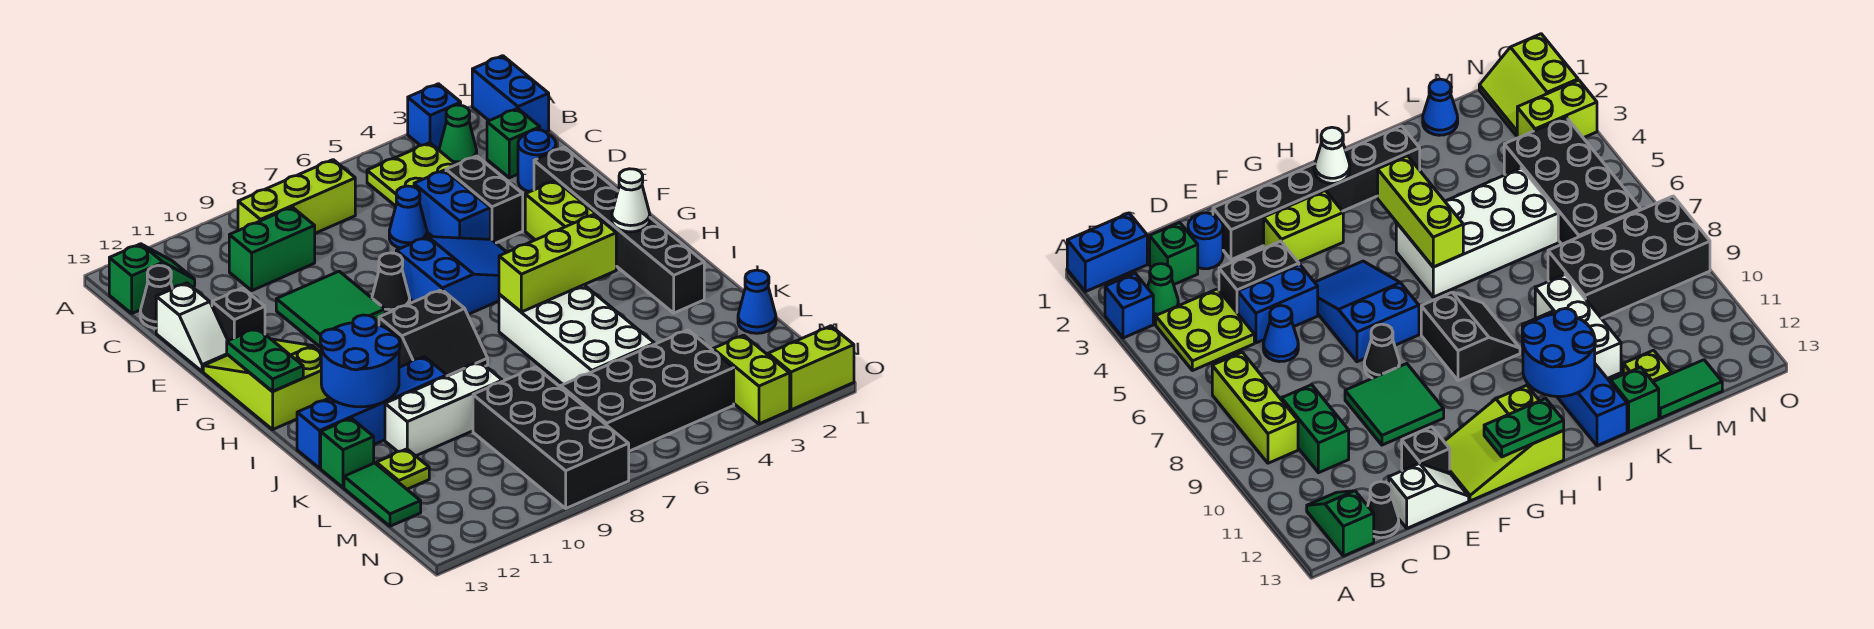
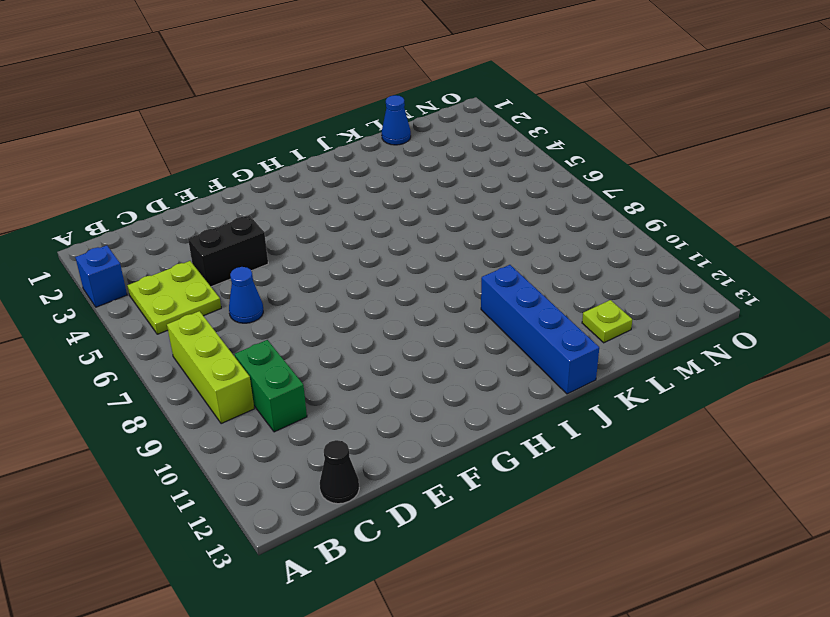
none -> blue 1x2 brick [472,56,549,132]
none -> green 1x1 cone [439,105,477,165]
none -> green 1x2 slope [109,244,195,313]
none -> green 1x1 brick [487,108,540,178]

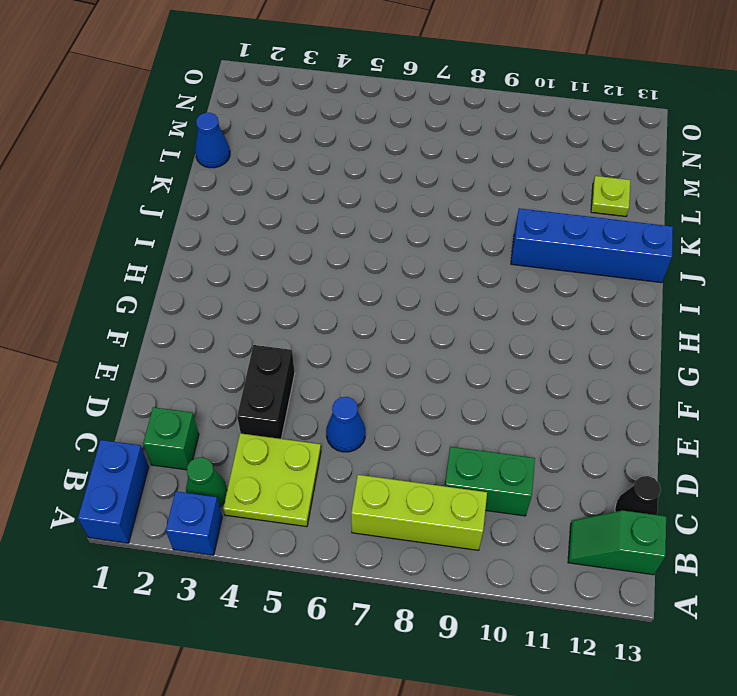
none -> blue 1x1 round brick [518,130,556,192]
none -> blue 1x2 brick [414,170,490,239]
none -> white 1x2 slope [156,283,228,372]
none -> black 1x6 brick [534,147,704,313]

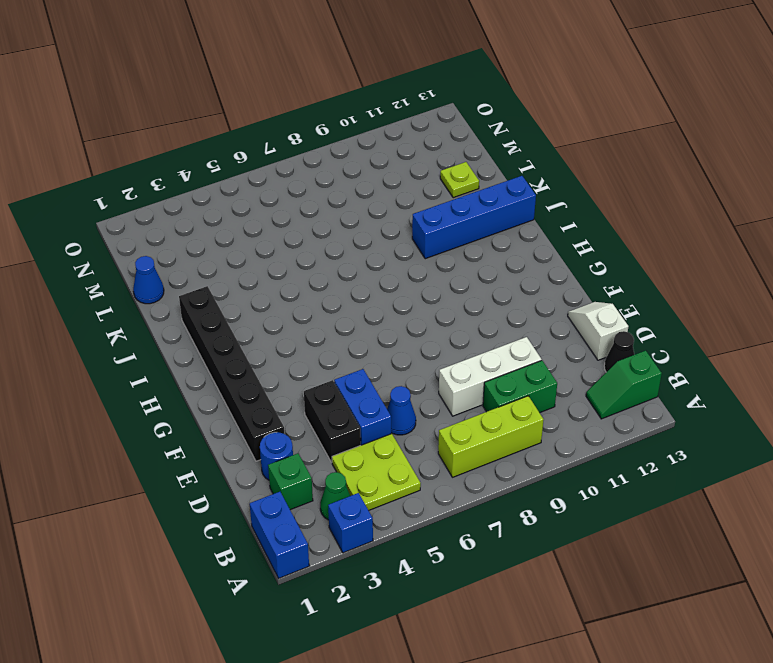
white 1x3 brick [439,337,542,416] -> white 1x3 brick moved to [385,362,502,456]
none -> green 2x2 tile [276,271,385,347]
none -> black 1x1 brick [212,288,265,341]
none -> lime 1x2 brick [525,181,602,240]
none -> blue 2x3 slope [396,237,507,314]

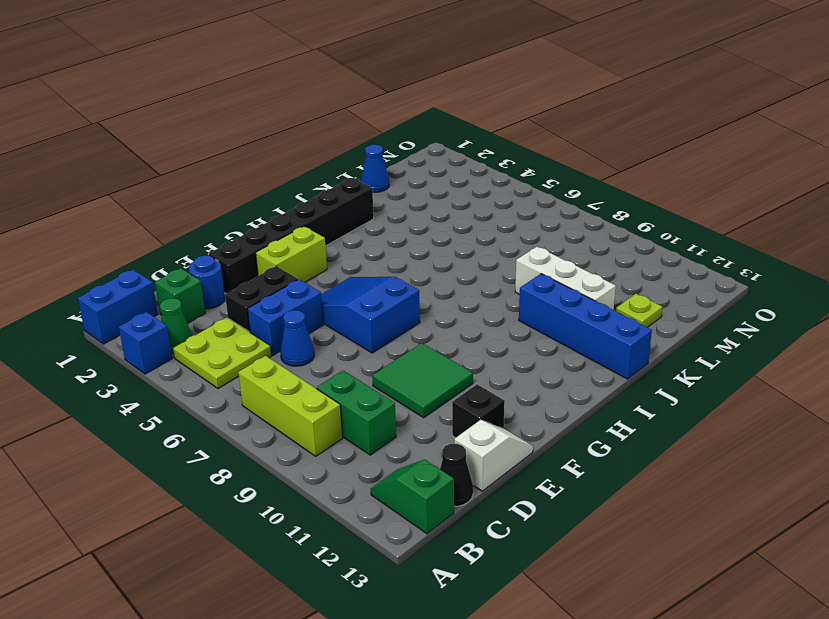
none -> black 1x1 cone [372,253,410,314]
none -> lime 2x3 slope [203,339,329,429]
none -> black 2x2 slope [379,290,488,376]
none -> white 2x4 brick [499,285,655,384]

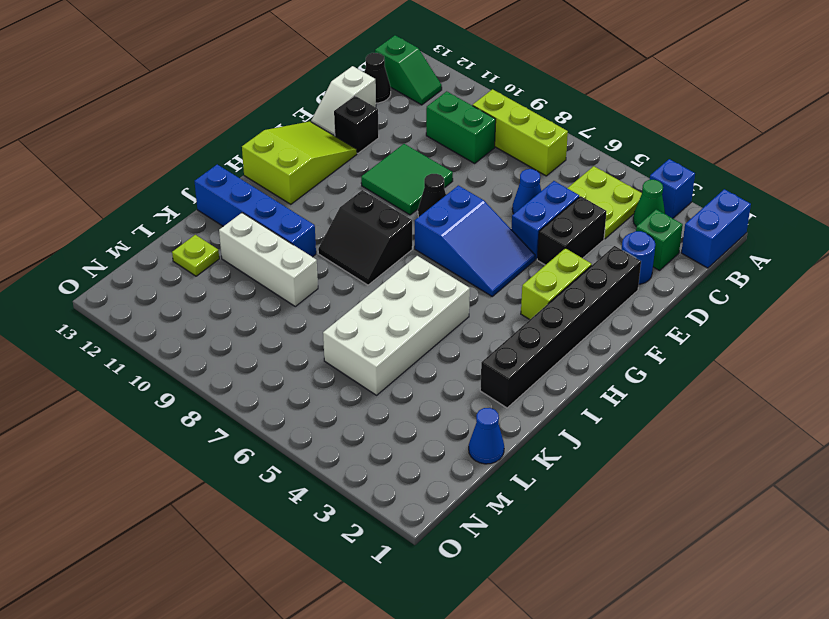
none -> green 1x1 brick [321,418,374,488]
none -> black 2x4 brick [473,367,629,508]
none -> green 1x2 tile [344,463,421,526]
none -> black 2x4 brick [561,330,734,451]

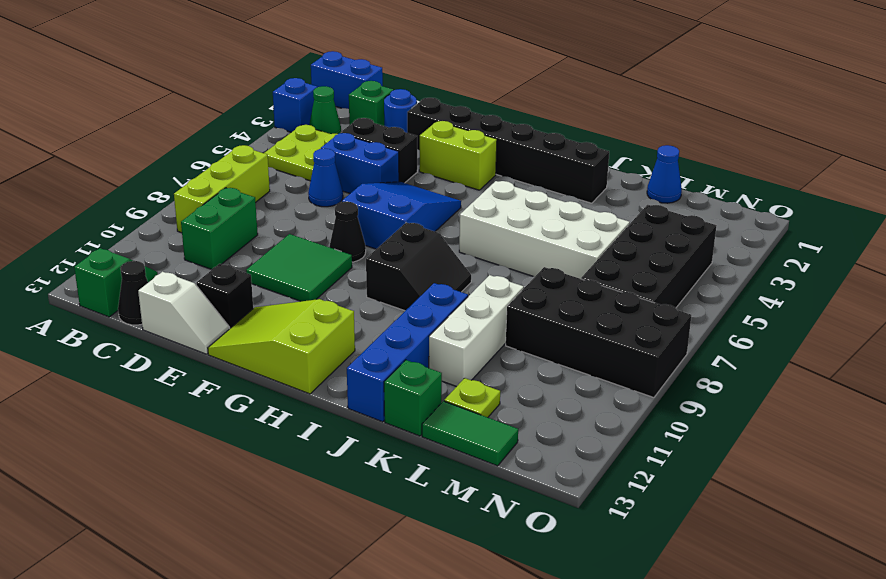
none -> lime 2x2 slope [767,326,854,410]
none -> lime 1x2 brick [713,335,790,424]
none -> green 1x2 plate [227,328,303,392]
none -> white 1x1 cone [612,169,650,232]

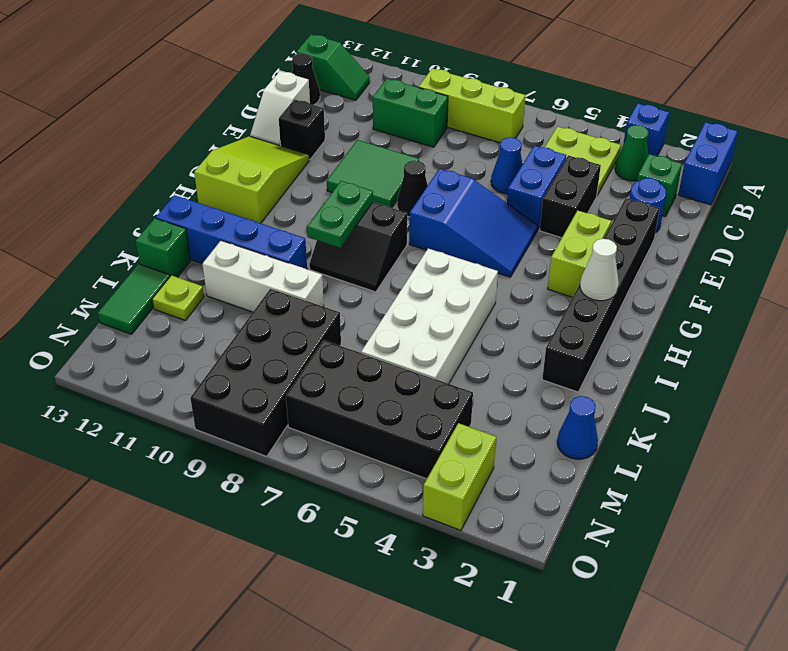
green 1x2 plate [307,181,373,248] -> green 1x2 plate moved to [227,328,303,392]
none -> lime 2x2 slope [767,326,854,410]
none -> lime 1x3 brick [499,215,616,312]
none -> blue 2x2 round brick [320,315,400,407]

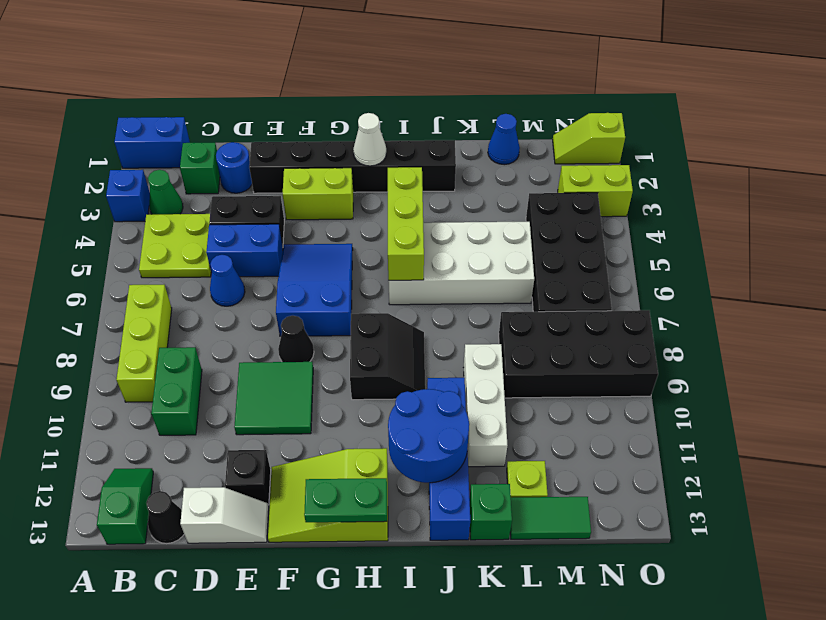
lime 1x2 slope [553,113,625,164] -> lime 2x2 slope [767,326,854,410]

